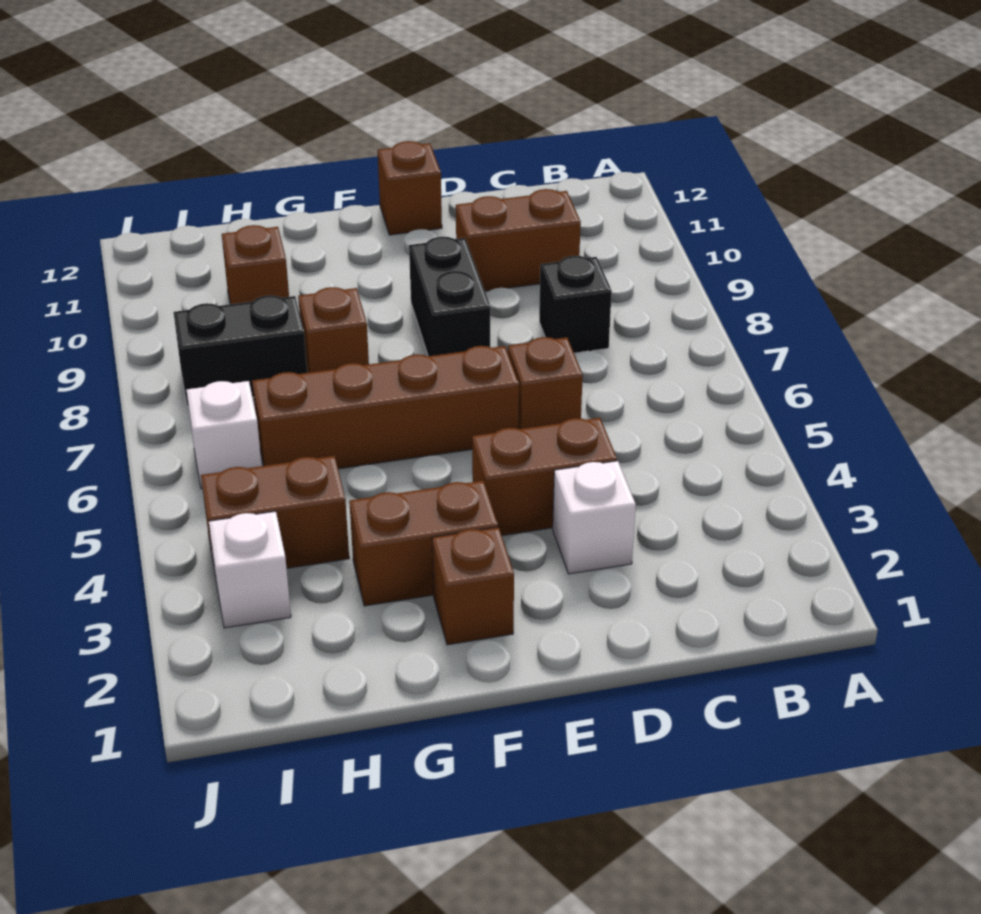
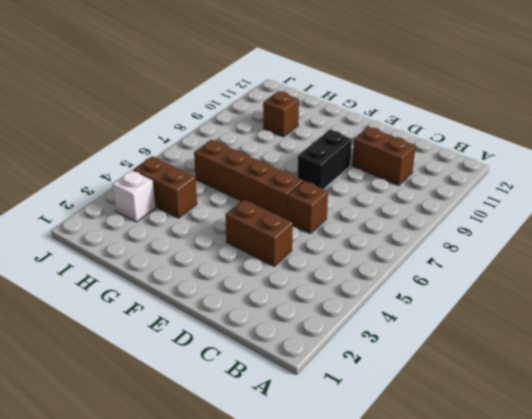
none -> black 1x1 brick [539,256,612,353]
none -> white 1x1 brick [553,461,636,574]
none -> brown 1x1 brick [378,141,442,235]

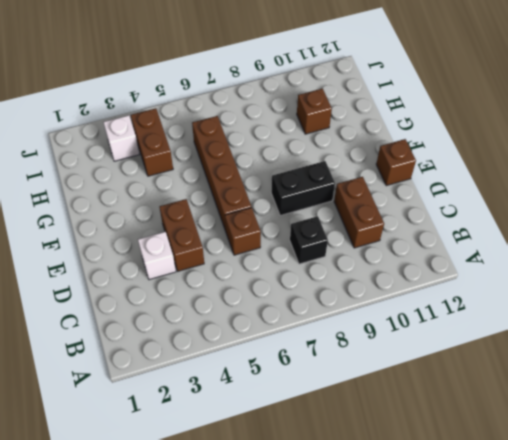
none -> brown 1x1 brick [432,527,514,645]
none -> brown 1x2 brick [349,481,498,606]
none -> brown 1x1 brick [298,287,369,373]

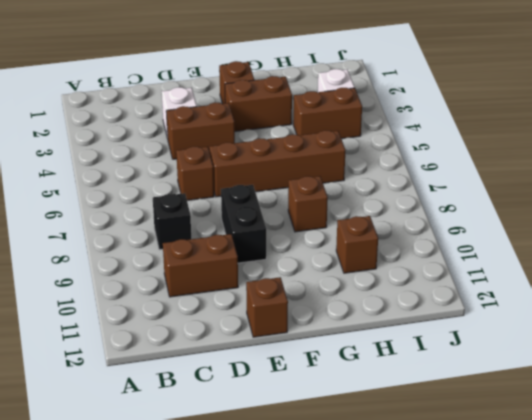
none -> black 1x2 brick [173,295,307,407]
none -> white 1x1 brick [187,381,262,489]

